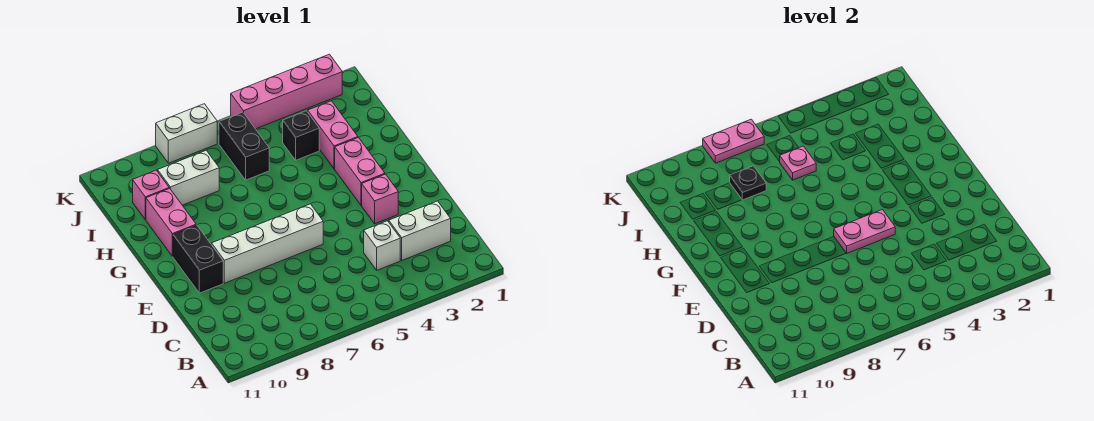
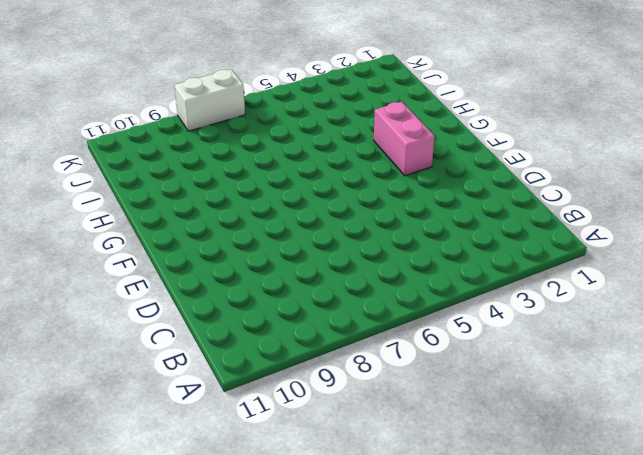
none -> white 1x2 brick [389,201,451,260]
none -> white 1x1 brick [364,221,400,270]
none -> pink 1x1 brick [362,174,398,224]

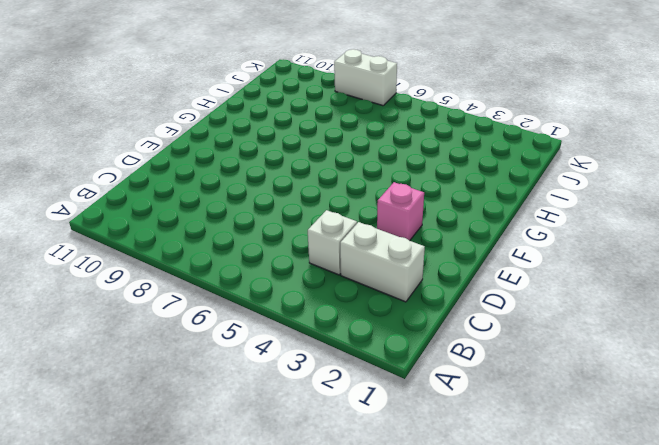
none -> white 1x4 brick [212,204,323,283]
none -> black 1x2 brick [173,225,223,293]
none -> pink 1x2 brick [335,137,385,206]

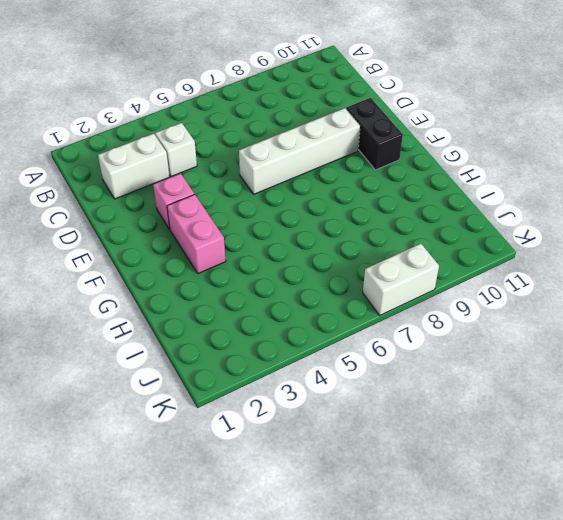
none -> pink 1x2 brick [146,188,196,256]
none -> pink 1x2 brick [308,101,358,169]
none -> black 1x1 brick [283,111,319,160]

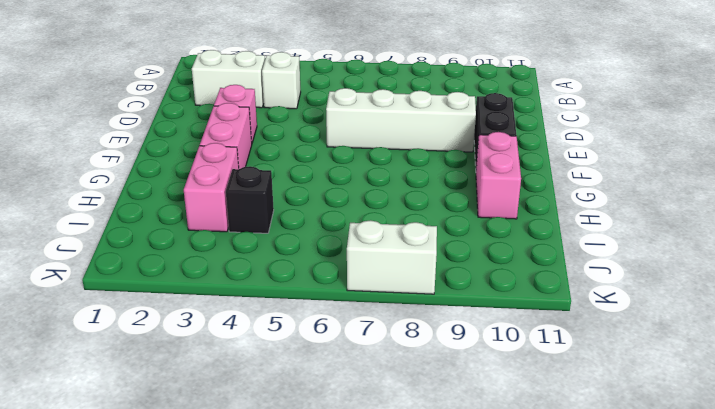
none -> black 1x2 brick [219,112,269,180]
none -> white 1x2 brick [158,150,219,205]
none -> pink 1x1 brick [133,170,169,220]

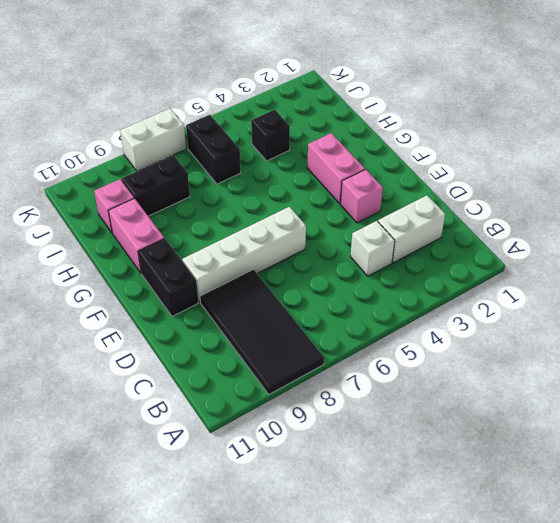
black 2x4 tile [200,269,324,394] -> none
black 1x2 brick [122,155,190,216] -> white 1x2 brick [158,150,219,205]
none -> pink 1x2 brick [308,101,358,169]
none -> pink 1x4 brick [231,54,342,129]
none -> pink 1x2 plate [834,210,895,253]

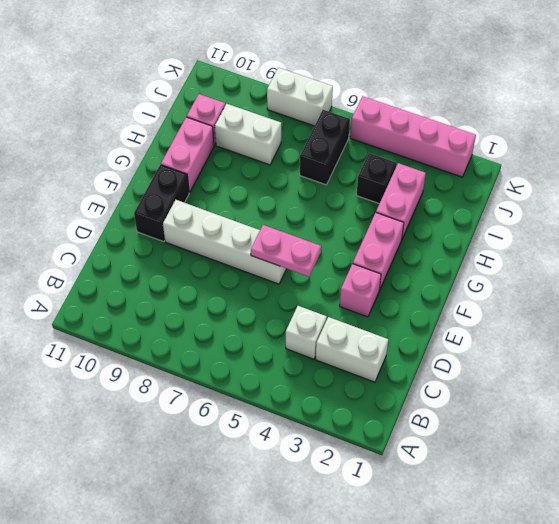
none -> pink 1x1 plate [780,146,816,180]
none -> black 1x1 plate [730,166,766,200]
none -> pink 1x2 plate [703,119,764,163]

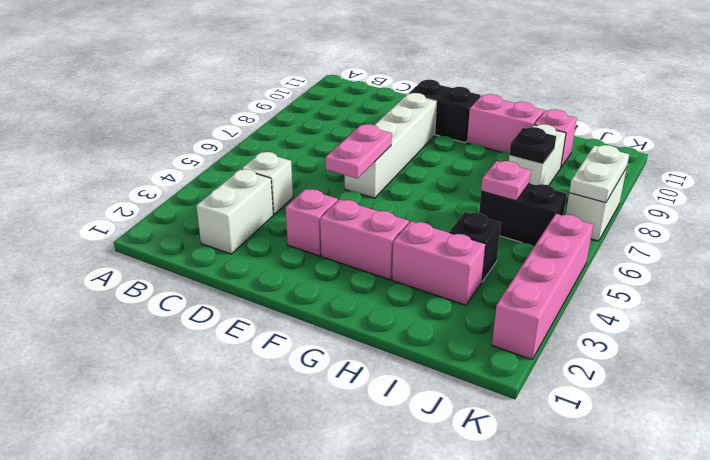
white 1x2 plate [569,145,629,203] -> pink 1x2 plate [703,119,764,163]

